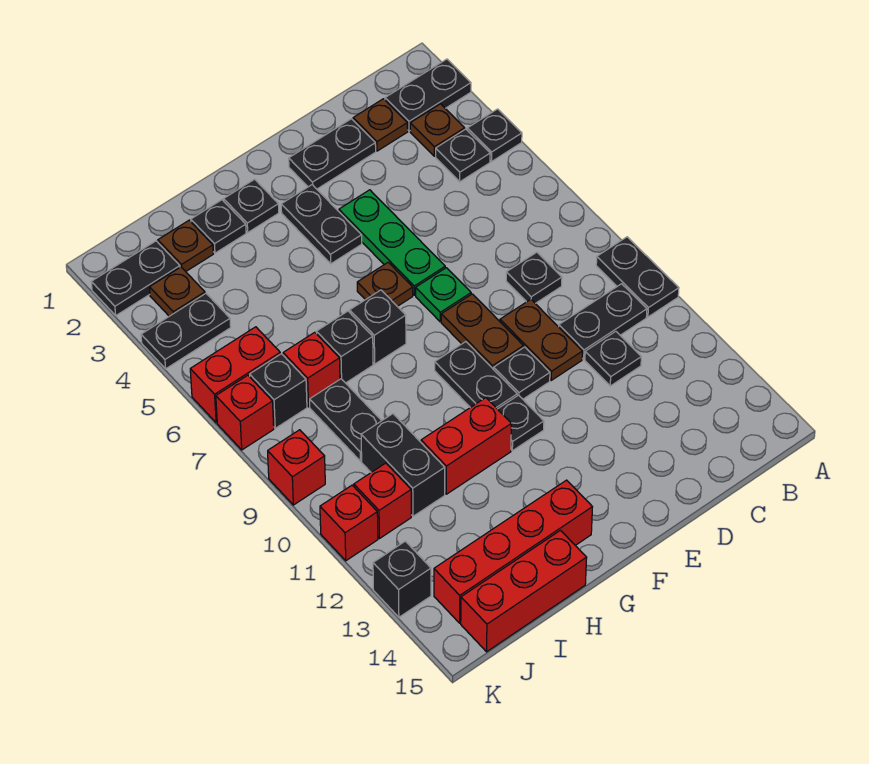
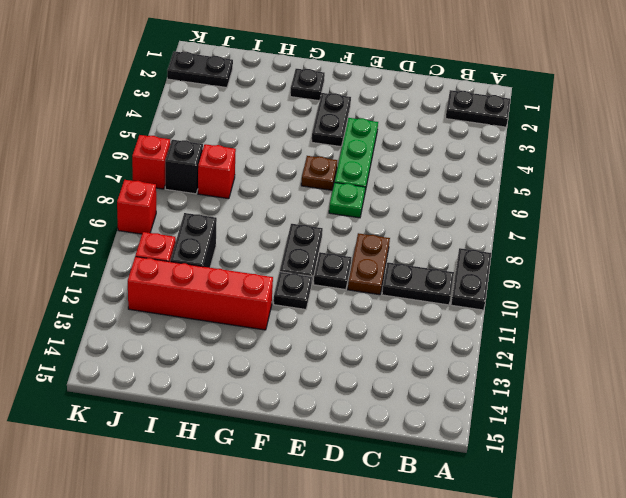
red 1x4 brick [128,257,273,330] -> red 1x4 brick moved to [434,480,592,623]
none -> black 1x1 plate [467,109,522,161]
none -> brown 1x1 plate [410,104,465,156]
none -> black 1x1 plate [436,129,490,182]
none -> brown 1x1 plate [353,99,408,151]

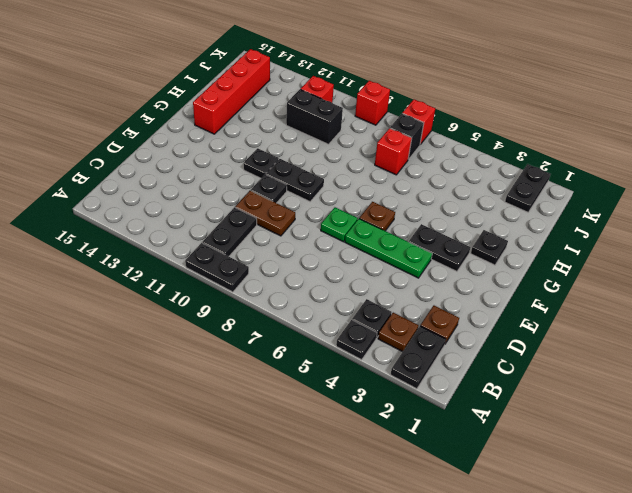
none -> black 1x1 plate [506,252,562,303]
none -> black 1x1 plate [585,331,641,386]
none -> black 1x2 plate [289,119,376,189]
none -> brown 1x2 plate [441,294,524,370]

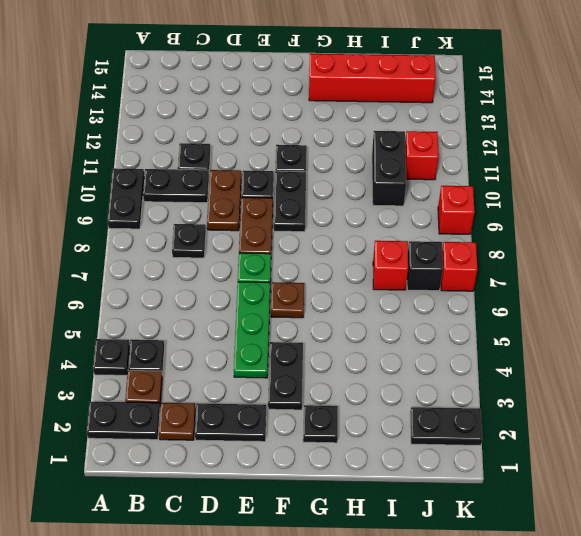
none -> black 1x1 brick [350,290,406,364]
none -> red 1x2 brick [421,398,511,494]
none -> black 1x1 plate [191,200,246,253]
none -> black 1x1 brick [316,311,373,383]

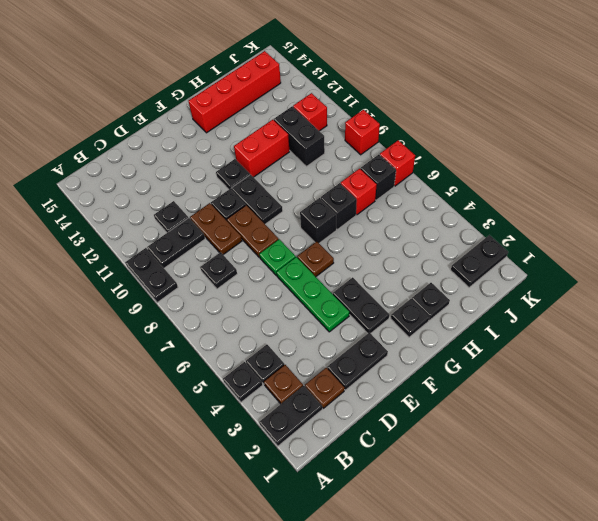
none -> red 1x3 brick [461,530,587,652]
none -> brown 1x1 plate [158,220,213,272]
none -> black 1x2 plate [310,379,381,461]
none -> brown 1x1 plate [150,267,205,316]

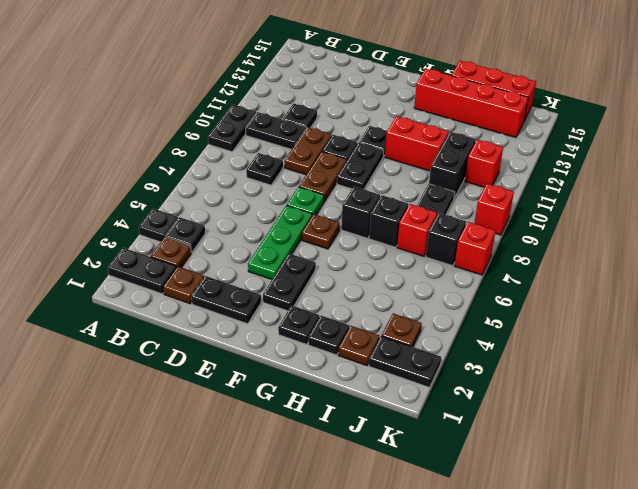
none -> black 1x2 plate [141,294,231,369]
none -> red 1x2 brick [190,327,280,423]
none -> red 1x1 brick [320,485,378,561]
none -> black 1x1 brick [373,541,431,617]

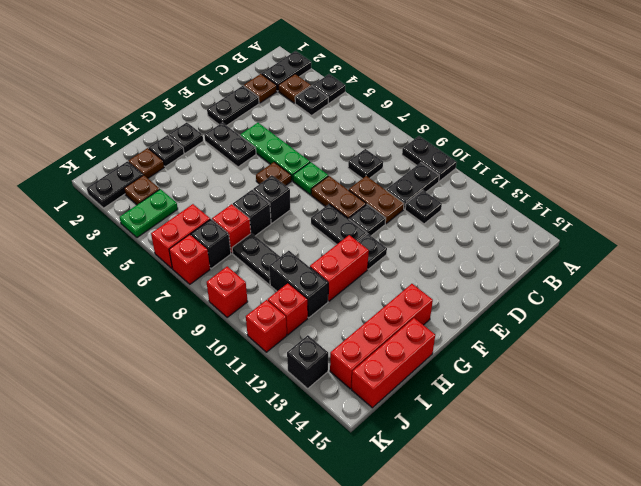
green 1x2 plate [119,189,178,238] -> black 1x2 plate [141,294,231,369]

